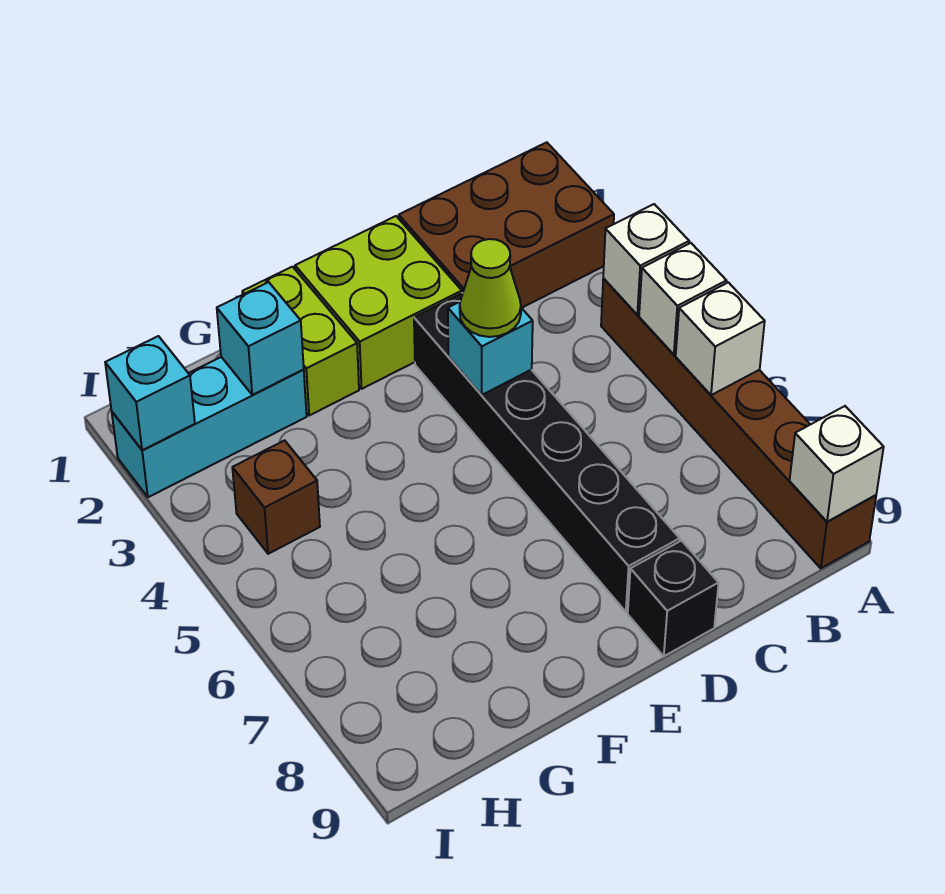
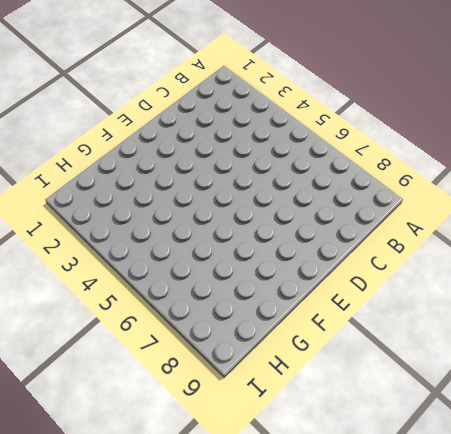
none -> brown 2x3 brick [399,142,614,308]
none -> brown 1x6 brick [601,278,876,568]
none -> lime 2x2 brick [295,216,462,389]

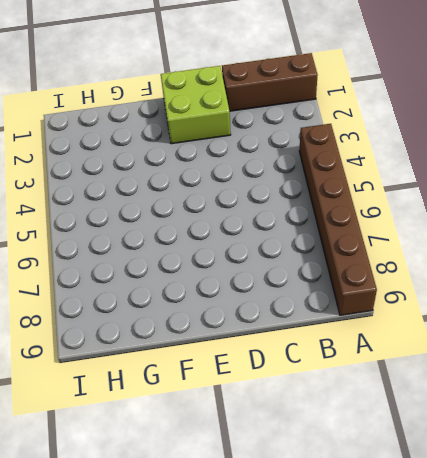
brown 1x3 brick [222,53,318,111] -> brown 2x3 brick [399,142,614,308]
none -> black 1x6 brick [414,293,680,612]
none -> black 1x1 brick [628,541,719,656]
none -> lime 1x2 brick [242,267,359,416]

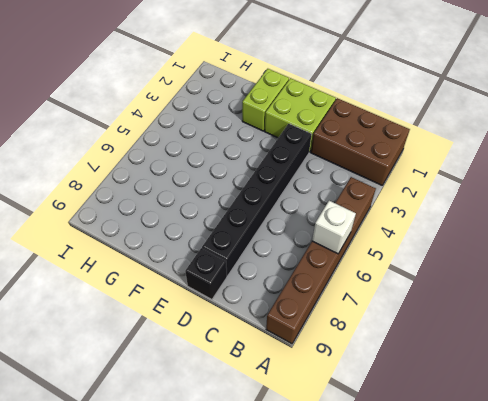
none -> cyan 1x3 brick [112,357,307,497]
none -> brown 1x1 brick [232,440,320,554]
none -> white 1x1 brick [603,204,689,315]

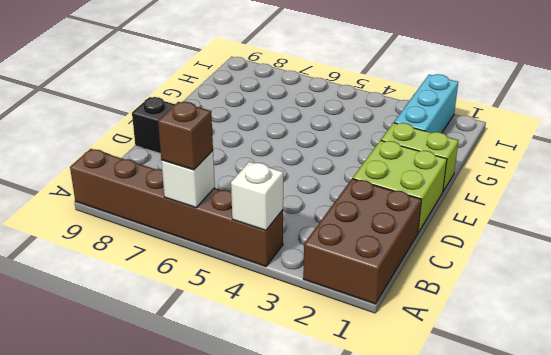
brown 1x1 brick [158,102,213,170] -> brown 1x1 brick moved to [232,440,320,554]
none -> black 1x6 brick [414,293,680,612]
none -> white 1x1 brick [639,243,727,354]
none -> white 1x1 brick [790,406,884,522]

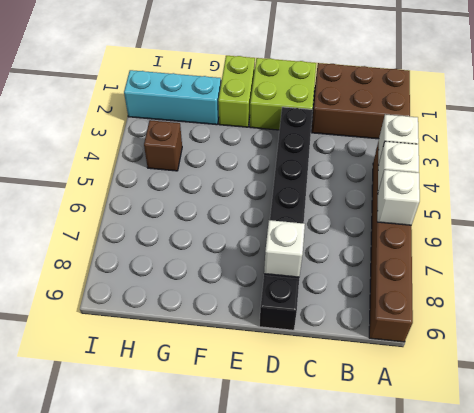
white 1x1 brick [264,220,305,277] -> white 1x1 brick moved to [790,406,884,522]
none -> cyan 1x1 brick [448,302,533,395]
none -> cyan 1x1 brick [217,282,304,395]
none -> cyan 1x1 brick [105,336,195,450]

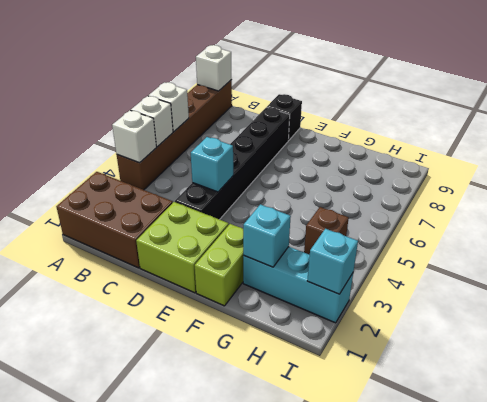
none -> lime 1x1 cone [460,239,521,337]

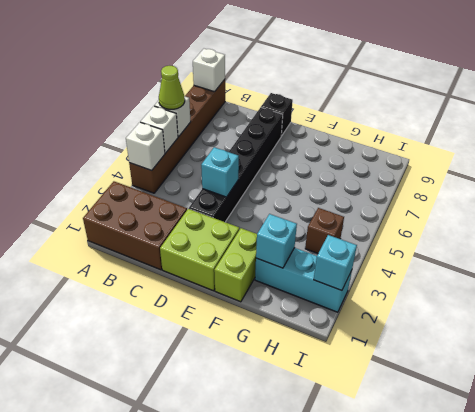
lime 1x1 cone [159,66,185,109] -> lime 1x1 cone moved to [460,239,521,337]

